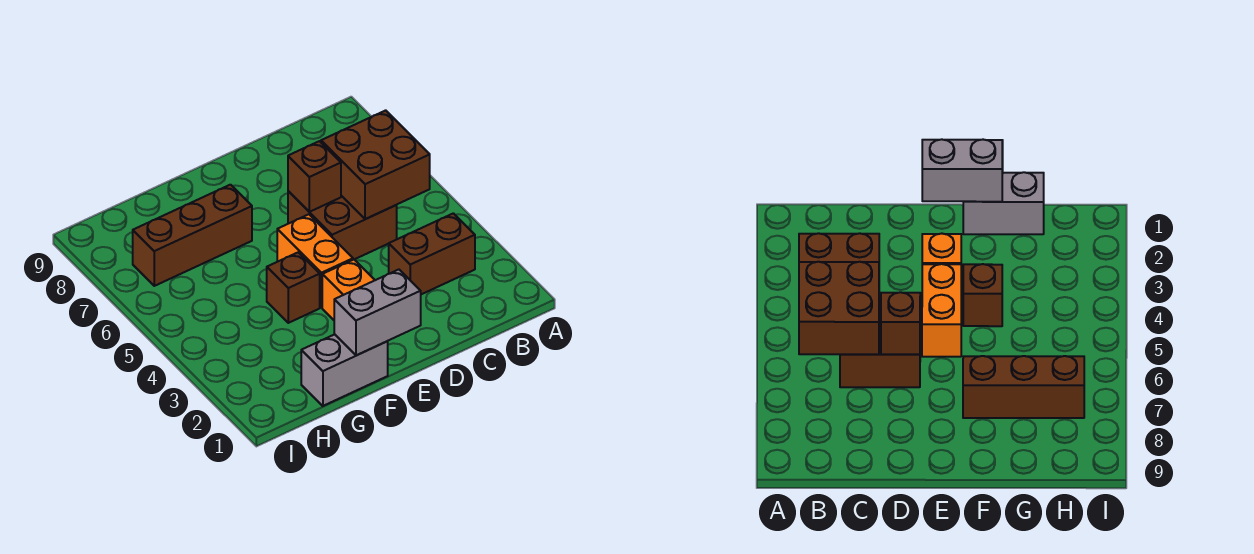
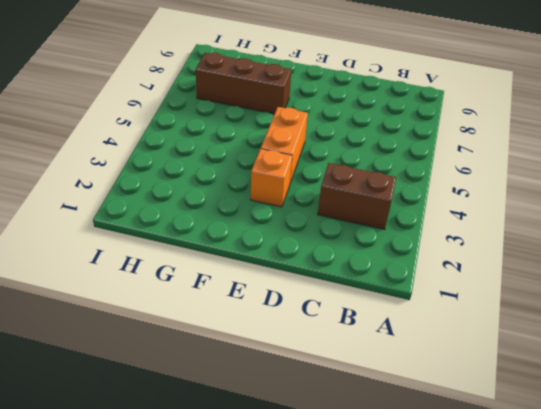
none -> brown 2x2 brick [288,191,397,260]
none -> grey 1x2 brick [301,334,388,406]

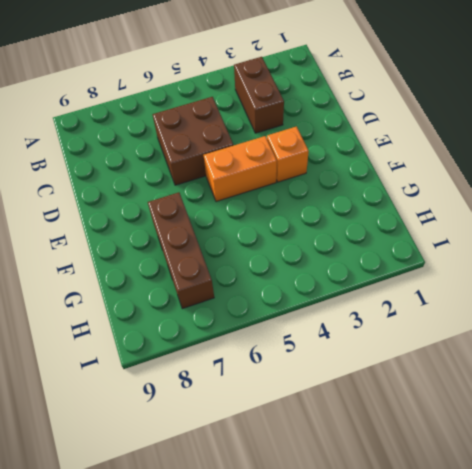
none -> grey 1x2 brick [301,334,388,406]
none -> brown 1x1 brick [267,252,320,323]

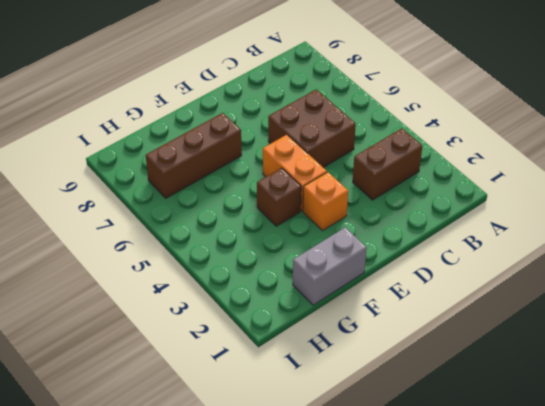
none -> brown 2x2 brick [321,110,430,219]
none -> brown 1x1 brick [288,141,341,212]

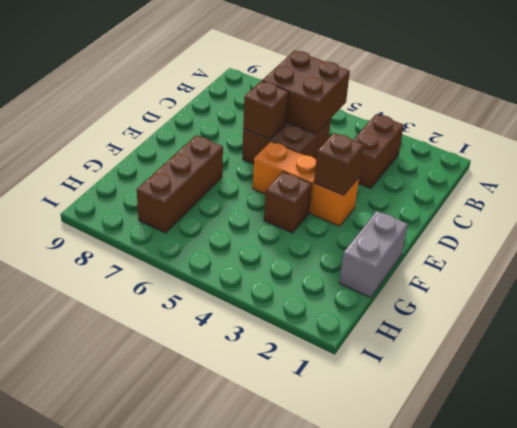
brown 1x1 brick [314,133,364,195] -> none
none -> grey 1x2 brick [334,270,421,355]

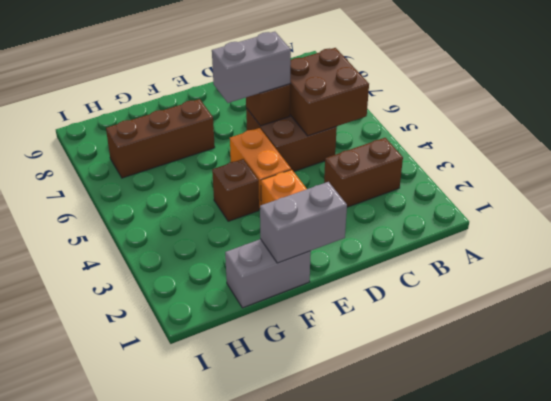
grey 1x2 brick [212,32,291,103] -> none

